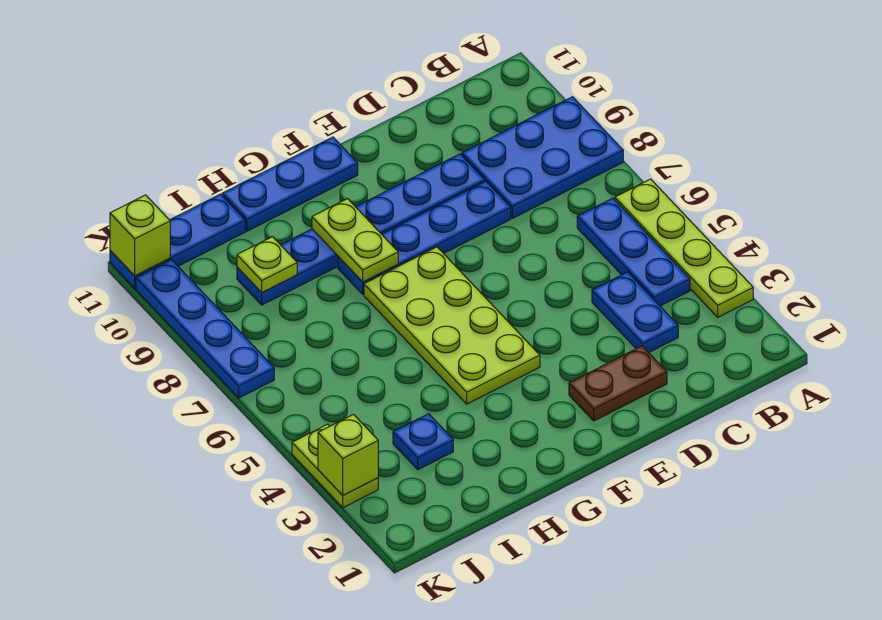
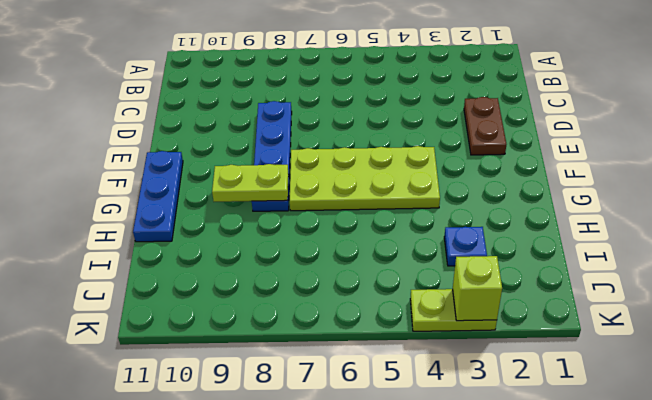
none -> lime 1x4 plate [615,179,753,317]
none -> blue 2x3 plate [462,97,623,218]
none -> blue 1x3 plate [577,198,690,306]

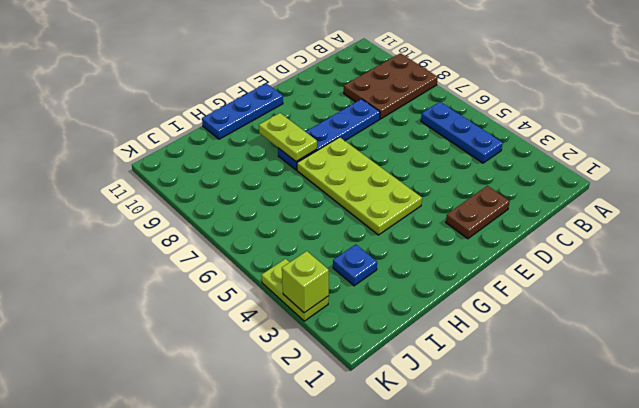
brown 2x3 plate [344,53,438,119] -> blue 2x3 plate [462,97,623,218]
none -> lime 1x4 plate [615,179,753,317]
none -> blue 1x2 plate [592,272,678,353]
none -> blue 1x6 plate [237,154,485,305]

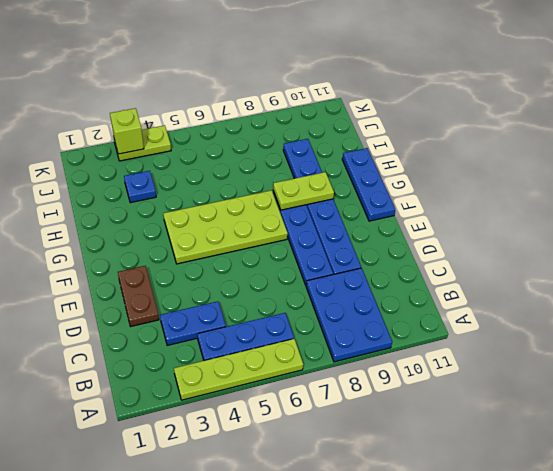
none -> blue 1x3 plate [110,194,245,288]
none -> blue 1x4 plate [136,260,274,398]
none -> lime 1x1 plate [237,237,297,293]

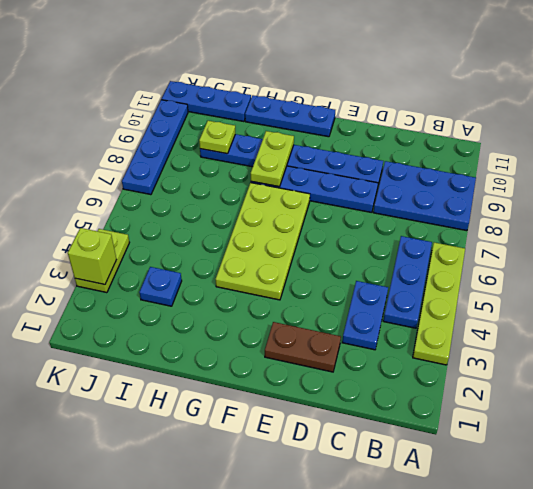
none -> lime 1x1 brick [110,195,170,276]

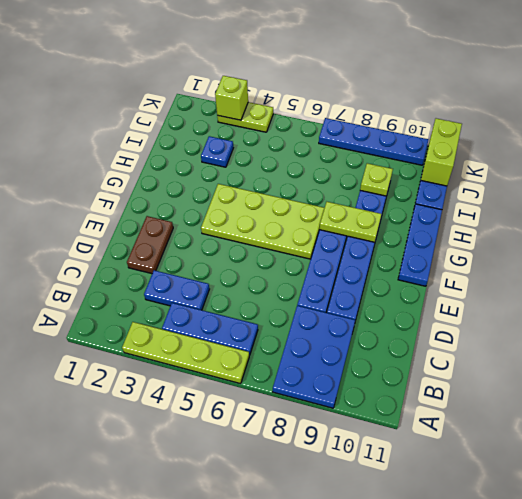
lime 1x2 brick [421,118,462,186] -> lime 1x1 brick [110,195,170,276]

